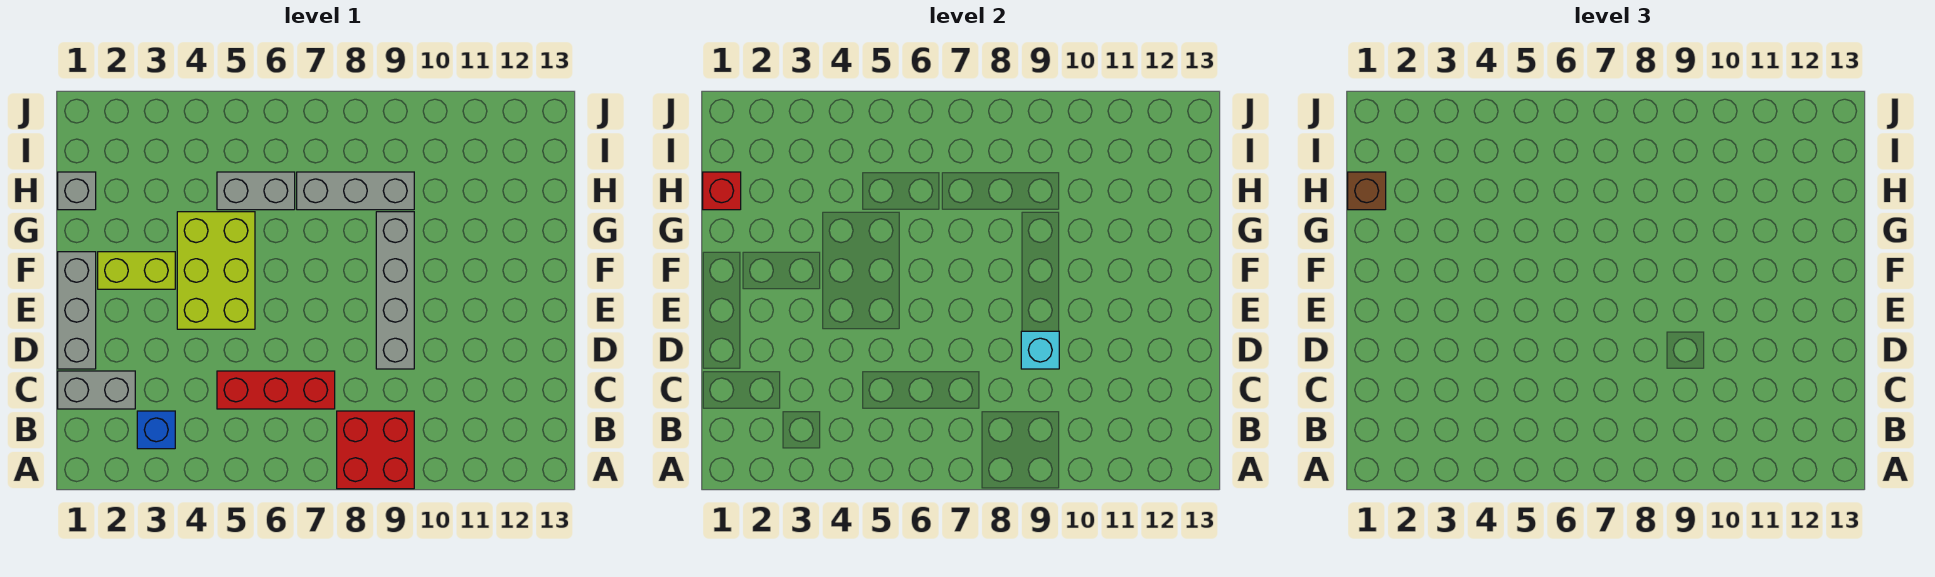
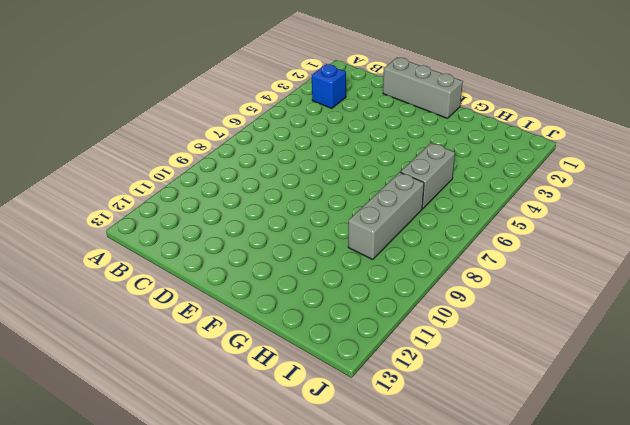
none -> red 2x2 brick [337,411,414,489]
none -> grey 1x2 brick [58,371,135,409]
none -> red 1x3 brick [217,371,335,409]

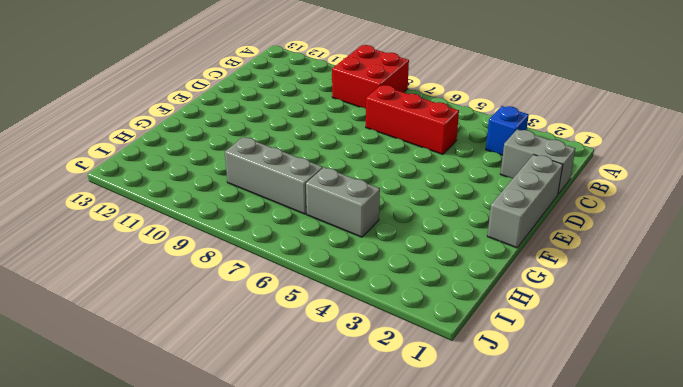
none -> grey 1x4 brick [376,212,414,369]
none -> lime 2x3 brick [177,212,255,329]
none -> lime 1x2 brick [98,252,175,289]

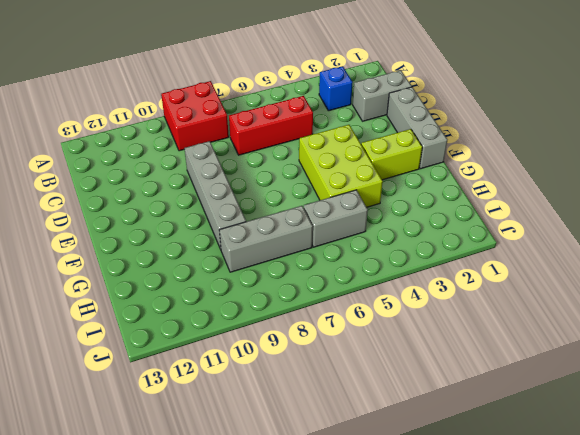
none -> grey 1x1 brick [58,172,96,210]
none -> cyan 1x1 brick [1021,331,1059,369]
none -> red 1x1 brick [703,172,741,210]

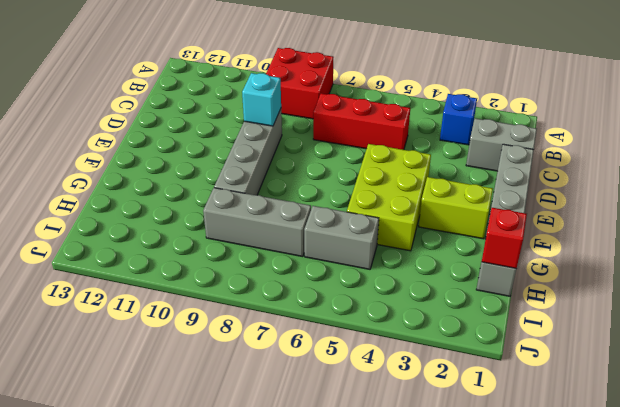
none -> brown 1x1 brick [1348,172,1386,210]

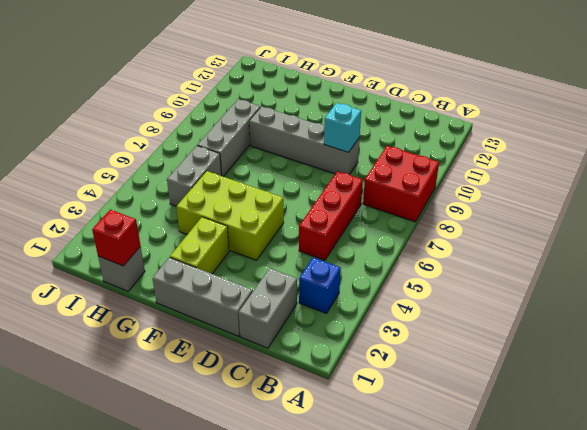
none -> brown 1x1 brick [1348,172,1386,210]

